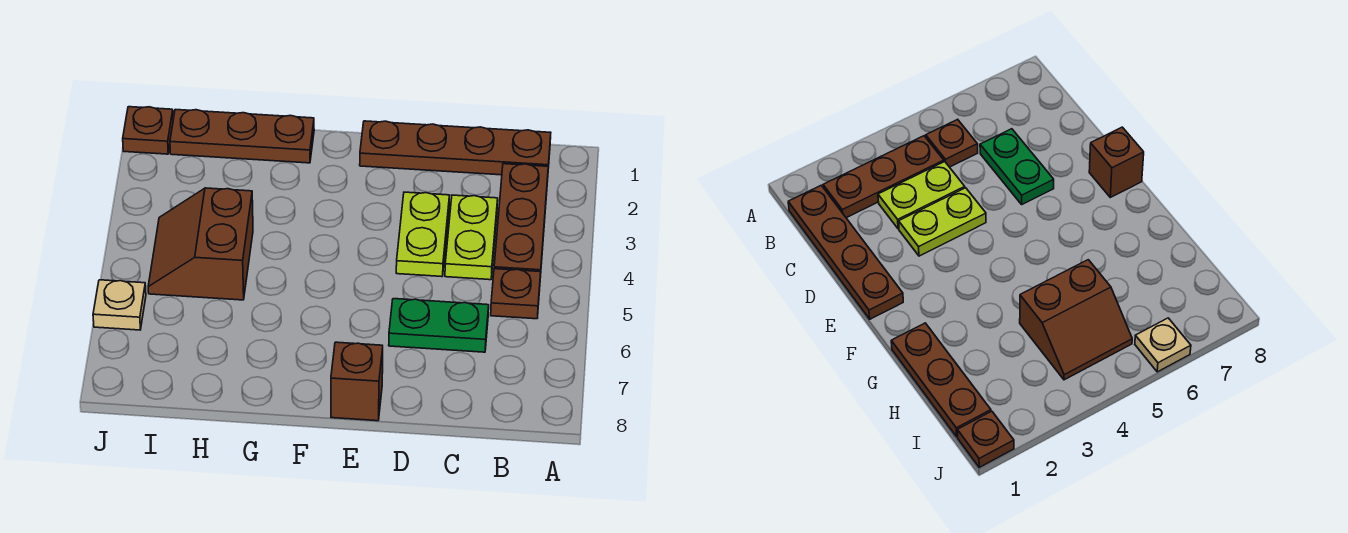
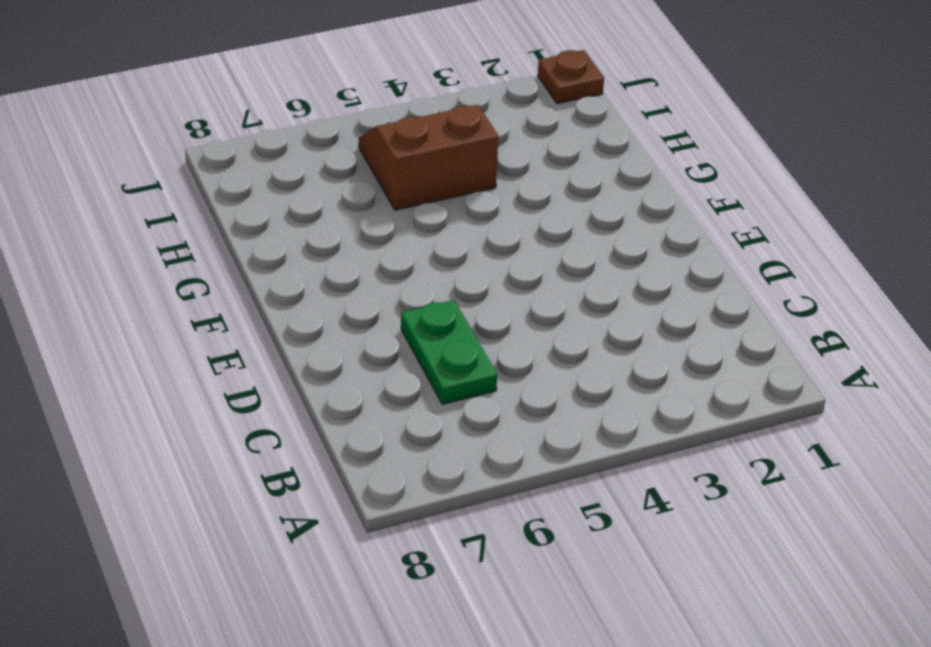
none -> brown 1x4 plate [360,121,551,175]
none -> brown 1x3 plate [494,164,548,277]

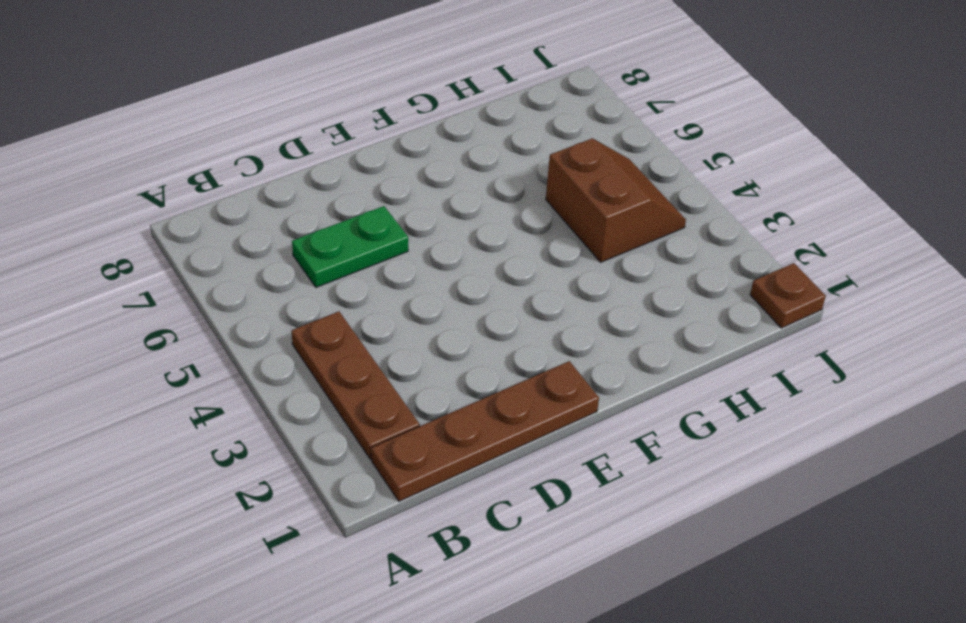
none -> brown 1x1 plate [491,269,541,319]
none -> lime 1x2 plate [445,195,498,280]

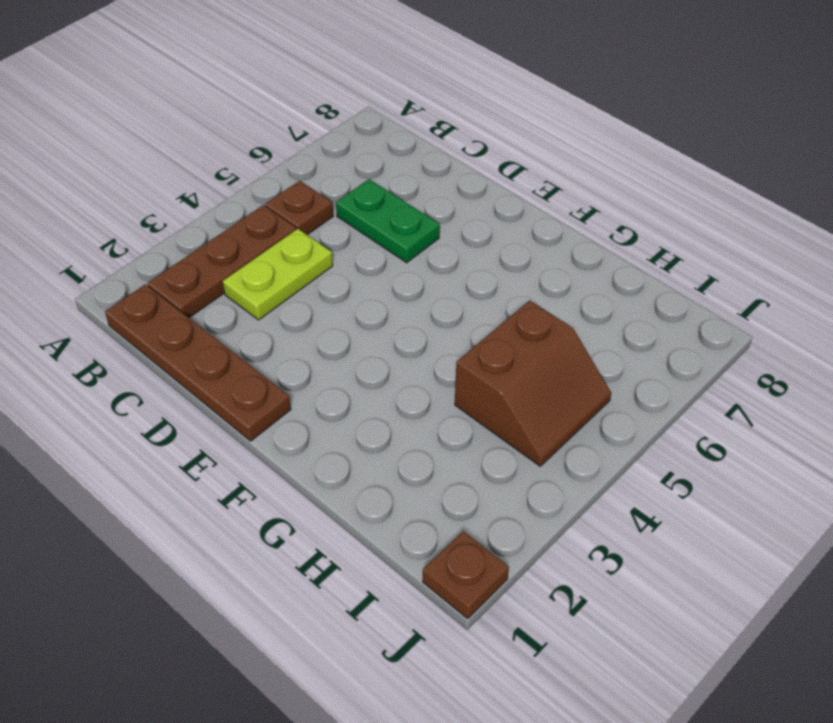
none -> lime 1x2 plate [396,192,449,277]
none -> brown 1x1 brick [331,342,383,421]

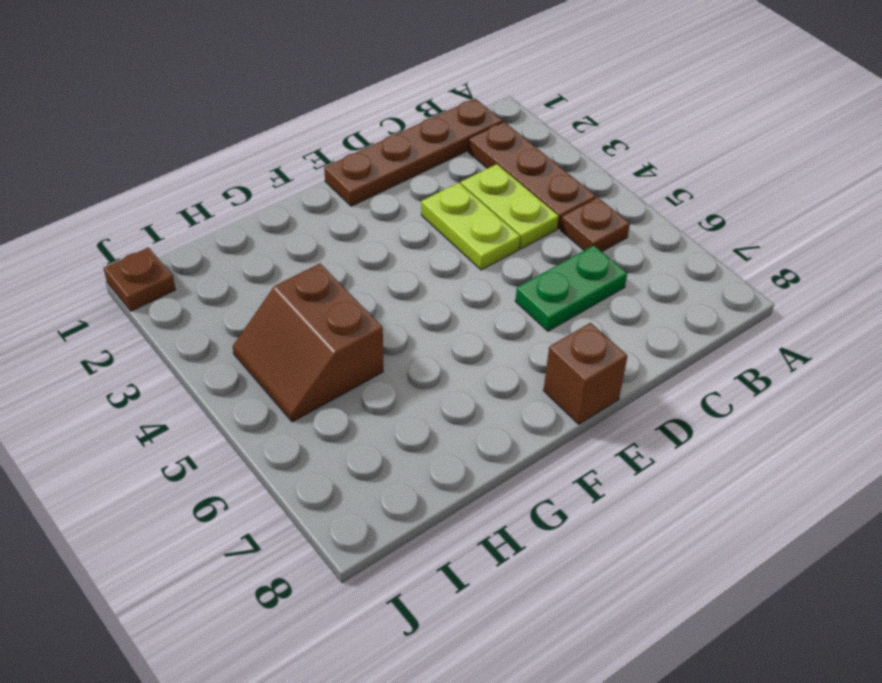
none -> brown 1x3 plate [170,110,314,163]
none -> tan 1x1 plate [93,280,146,330]

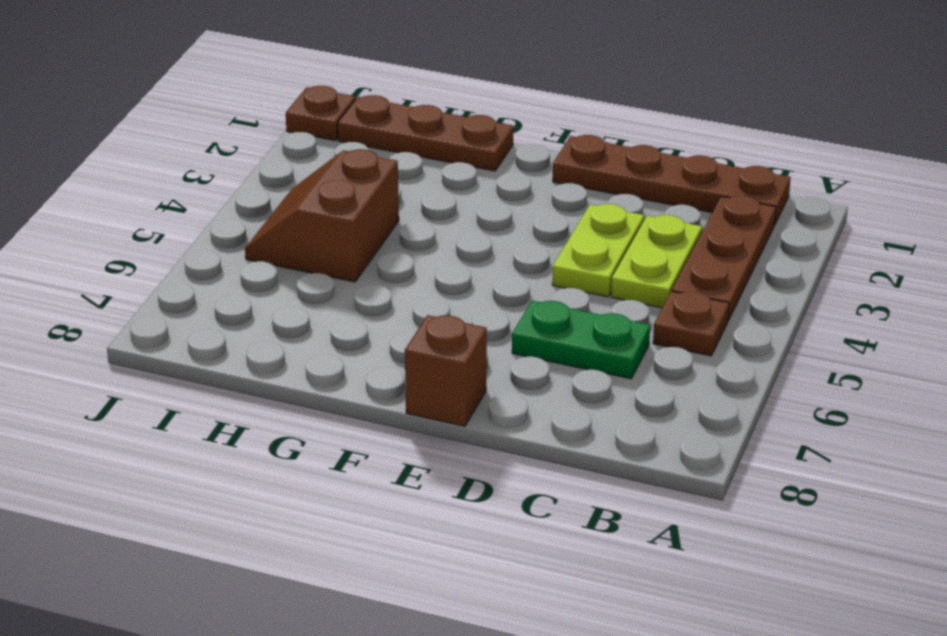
none -> tan 1x1 plate [93,280,146,330]

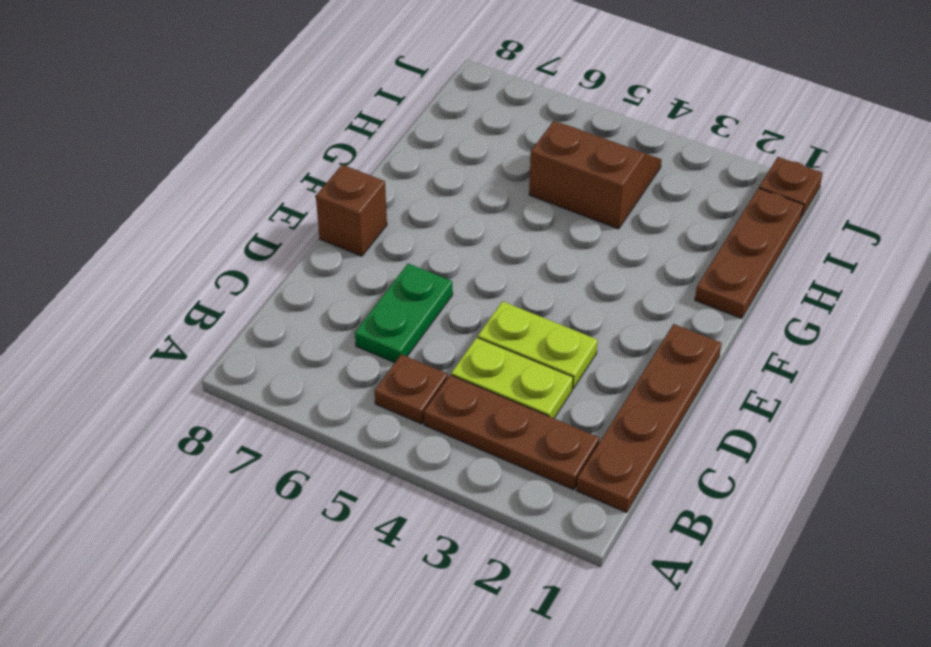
none -> tan 1x1 plate [93,280,146,330]

